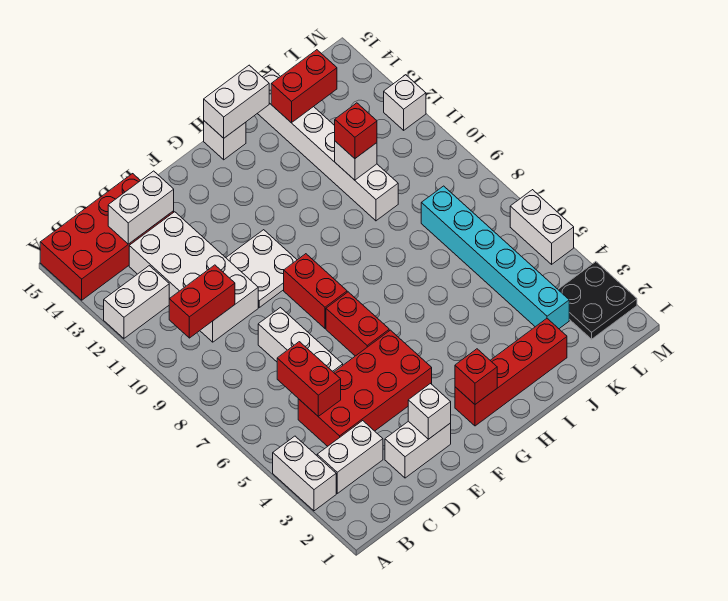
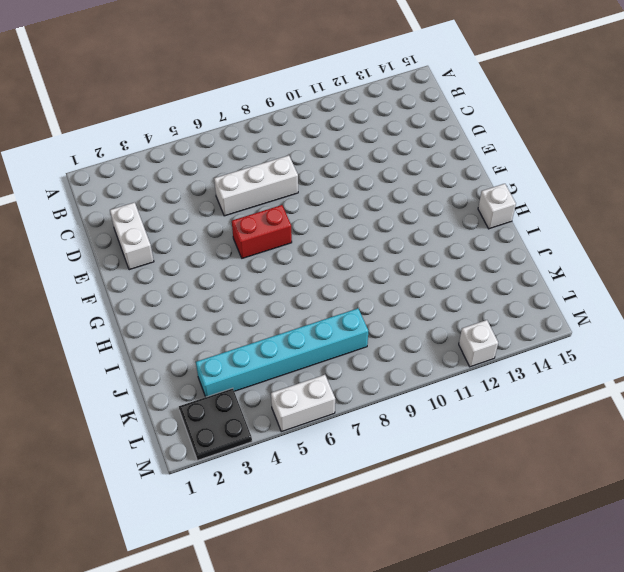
none -> white 1x2 brick [273,436,336,511]
none -> white 1x2 brick [104,266,169,338]
none -> red 2x4 brick [40,174,174,300]

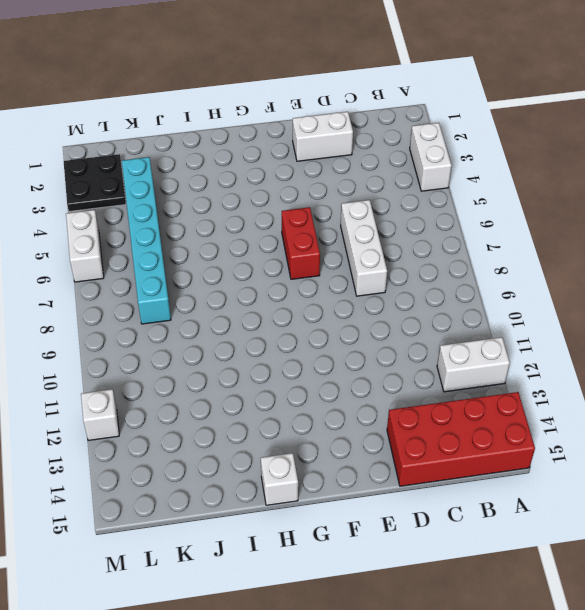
none -> white 1x2 brick [317,421,383,493]
none -> red 2x4 brick [298,330,432,446]
none -> white 2x4 brick [129,212,258,342]

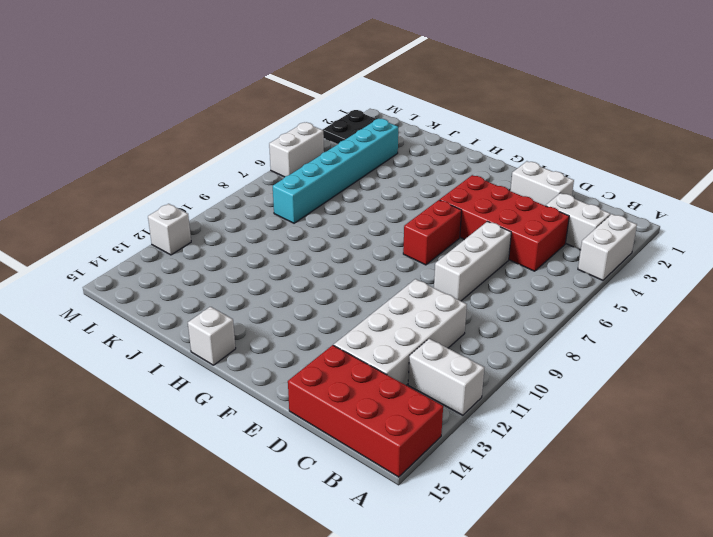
none -> white 2x2 plate [226,230,297,307]
none -> red 1x2 brick [284,254,347,328]
none -> red 1x4 brick [455,319,567,426]

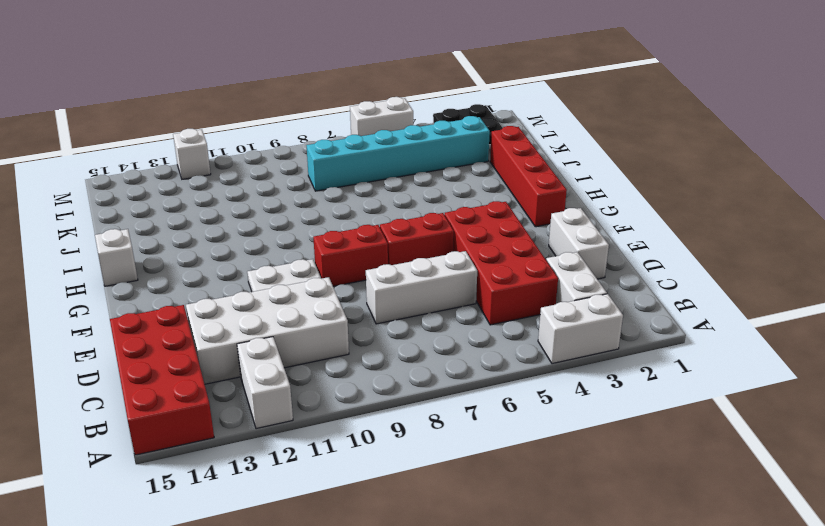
none -> white 1x6 brick [257,69,398,221]
none -> red 1x2 brick [169,265,235,338]
none -> red 1x2 brick [277,342,341,416]

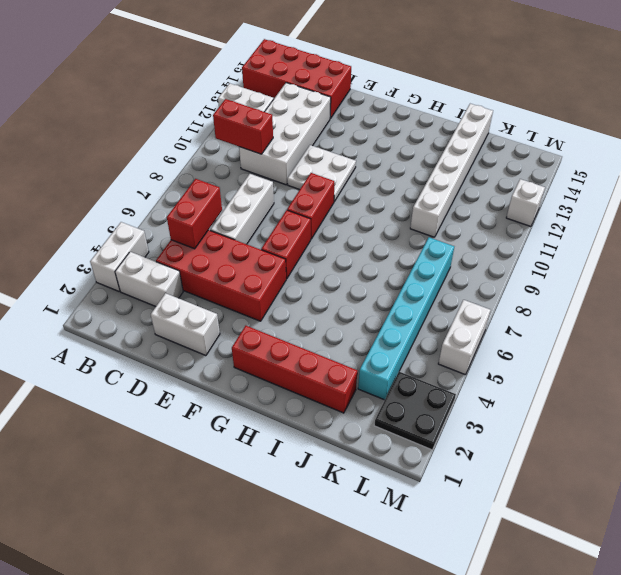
none -> white 1x1 brick [204,121,246,160]
none -> white 1x2 brick [108,171,174,244]
none -> white 1x1 brick [408,384,451,439]

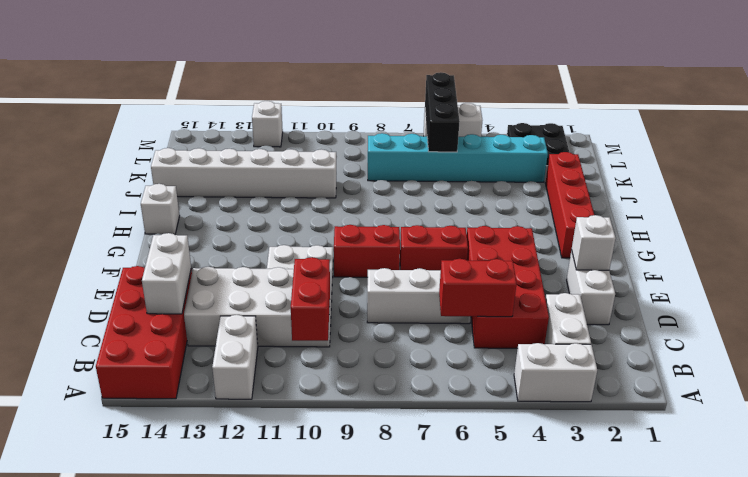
black 1x3 brick [425,72,460,152] -> none
none -> red 1x1 brick [455,349,497,404]
none -> white 1x2 brick [204,65,269,138]
none -> white 1x1 brick [335,141,377,180]

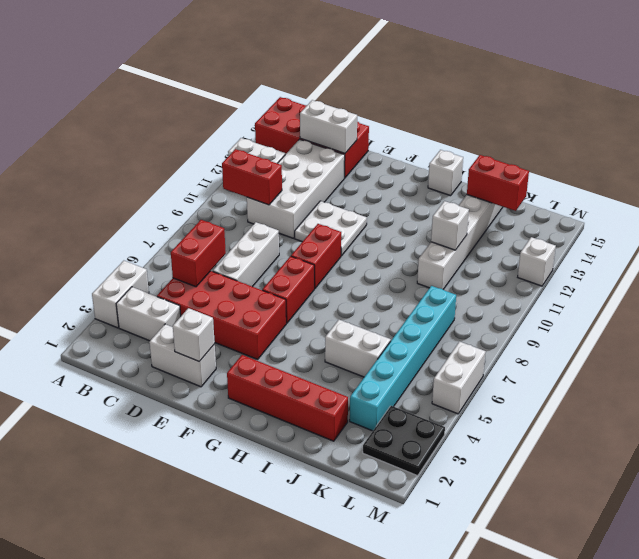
white 1x2 brick [325,320,391,377] -> white 1x2 brick moved to [204,65,269,138]
none -> red 1x1 brick [455,349,497,404]
none -> red 1x1 brick [335,103,377,158]

